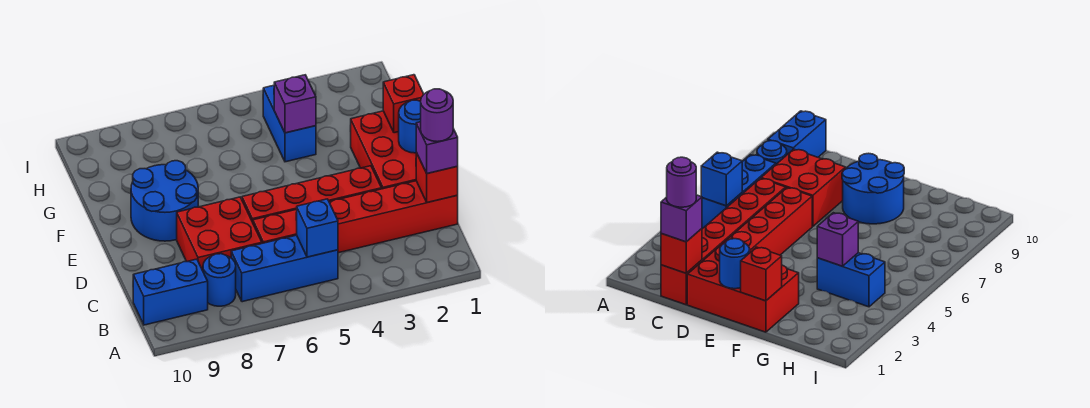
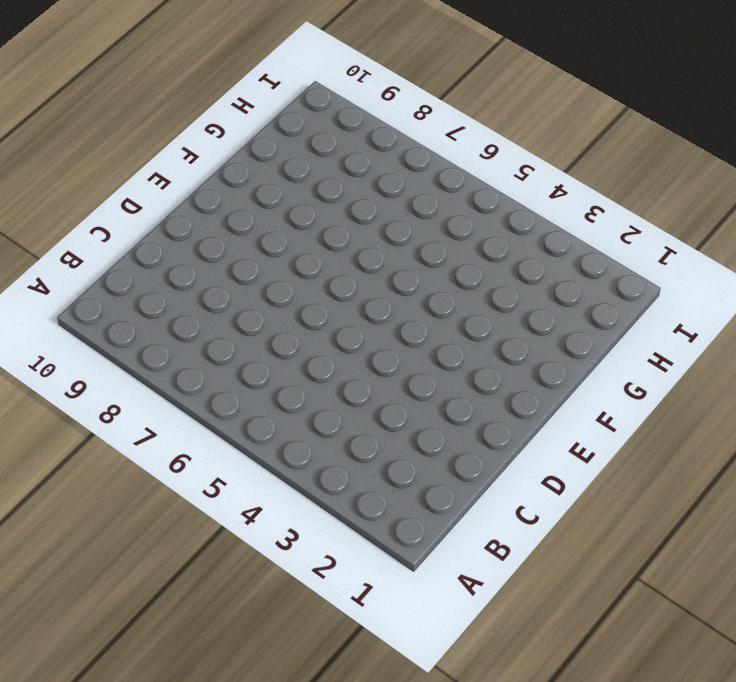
none -> blue 1x3 brick [231,235,338,302]
none -> blue 1x1 round brick [203,254,236,306]
none -> blue 1x2 brick [133,259,208,325]

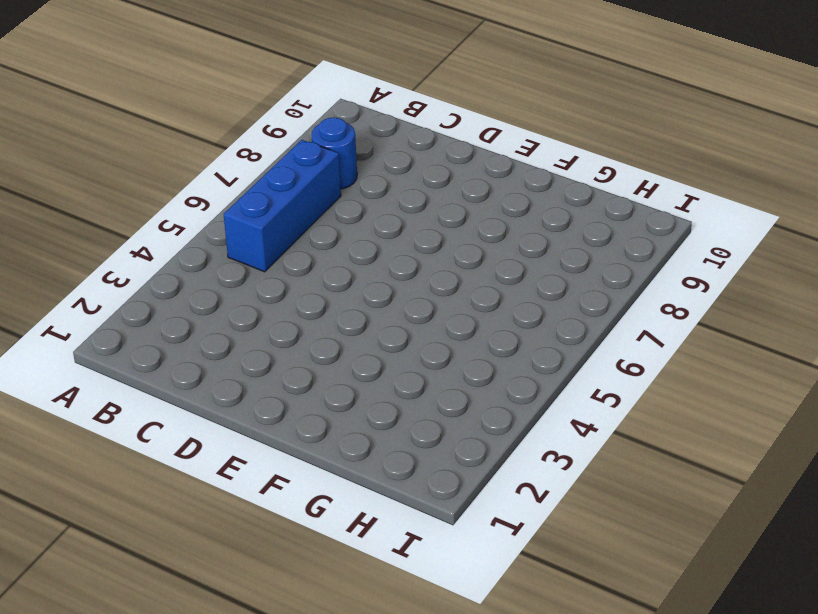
none -> blue 1x2 brick [133,259,208,325]
none -> red 1x6 brick [253,181,458,253]
none -> red 2x2 brick [177,197,262,271]

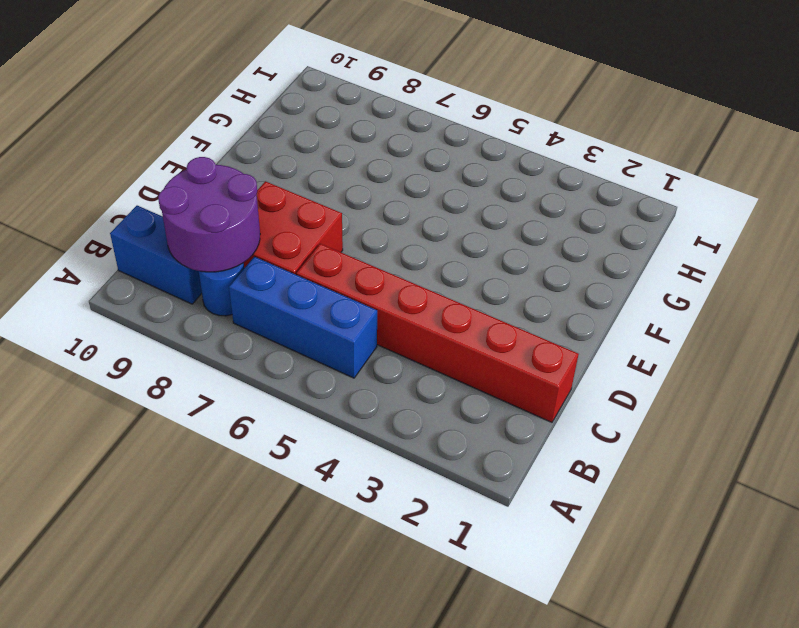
purple 2x2 round brick [158,157,260,272] -> none
none -> red 2x3 brick [350,111,416,189]
none -> red 1x4 brick [242,166,381,222]
none -> blue 2x2 round brick [131,161,198,241]

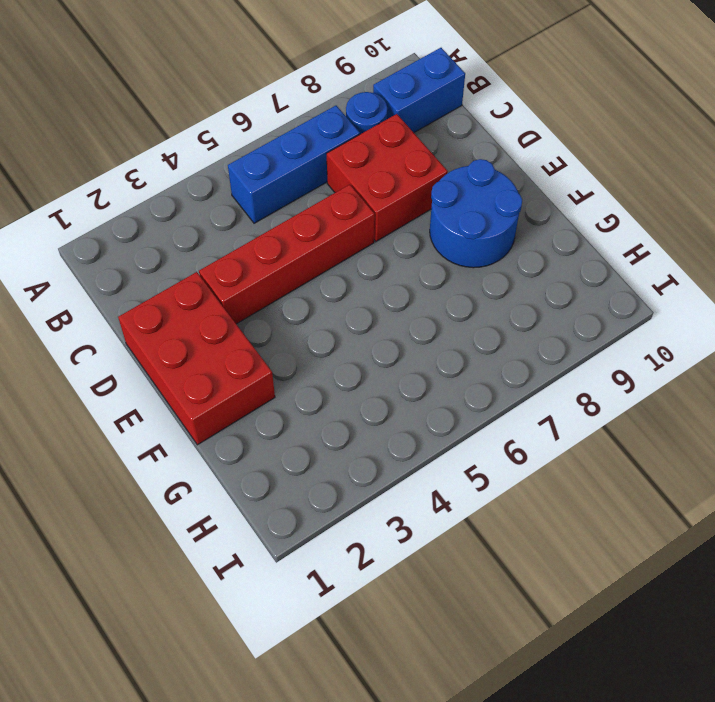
none -> red 1x6 brick [253,181,458,253]
none -> blue 1x2 brick [263,85,316,162]
none -> blue 1x1 brick [296,199,338,257]

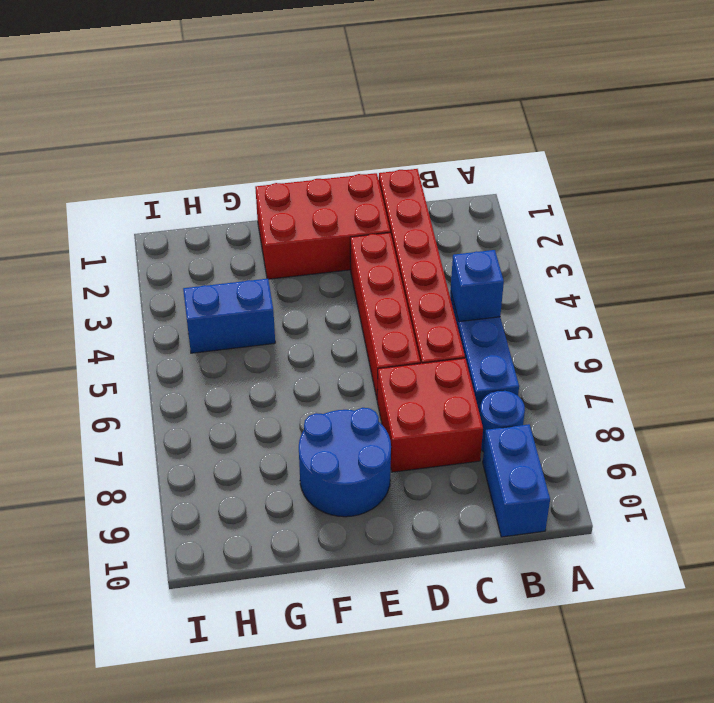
none -> red 1x1 brick [416,153,458,203]
none -> blue 1x1 round brick [399,100,421,153]
none -> red 1x1 brick [383,75,424,133]

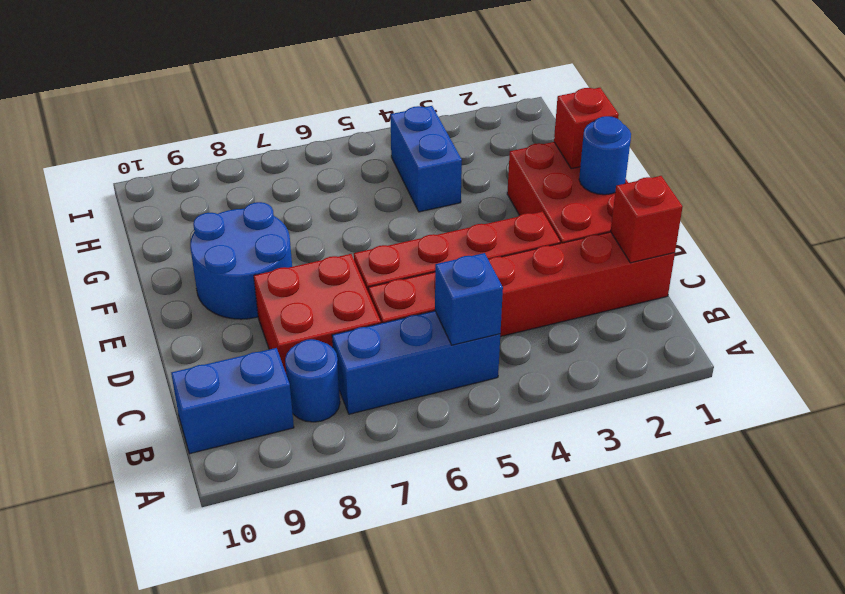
none -> purple 1x1 brick [274,75,316,133]
none -> purple 1x1 brick [416,122,458,174]
none -> purple 1x1 round brick [421,89,453,142]

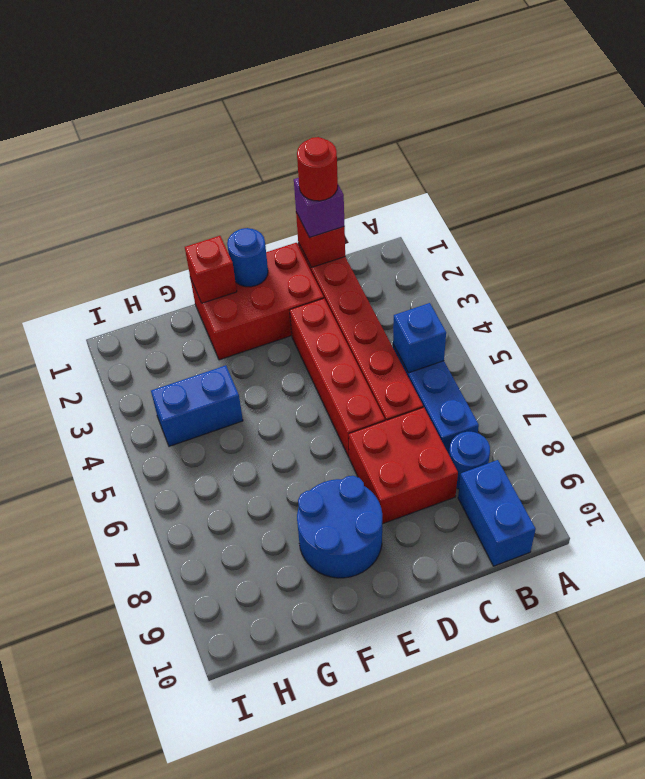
red 1x1 round brick [297,137,338,201] -> purple 1x1 round brick [421,89,453,142]
none -> purple 1x1 brick [274,75,316,133]

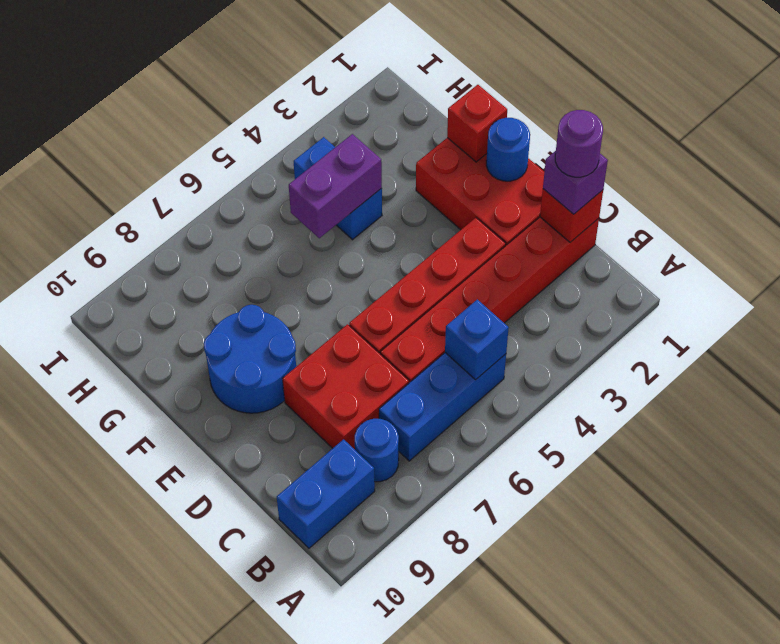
purple 1x2 brick [289,134,382,238] -> purple 1x1 brick [274,75,316,133]

